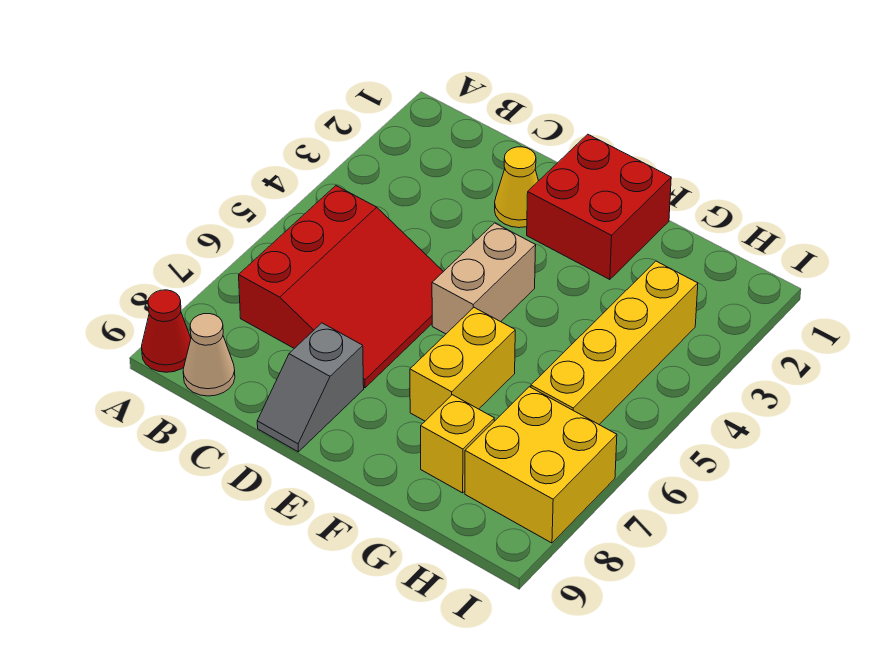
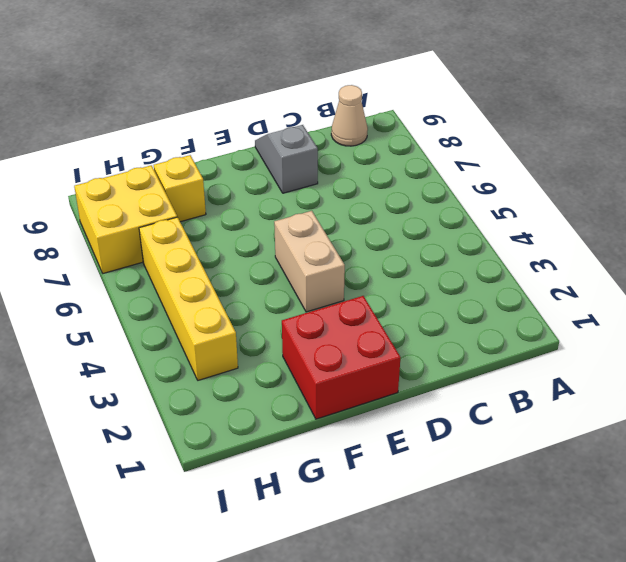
none -> red 1x1 cone [142,290,191,372]
none -> red 3x3 slope [239,186,443,388]

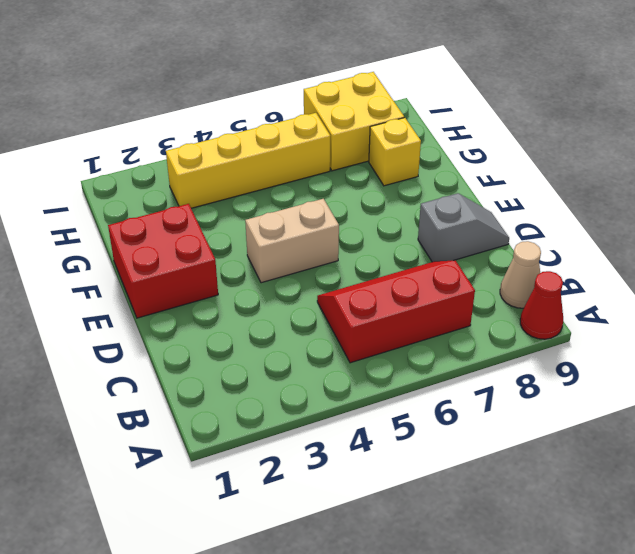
red 2x3 slope [317,260,475,363] -> red 3x3 slope [239,186,443,388]
none -> yellow 1x1 cone [495,147,538,228]
none -> yellow 1x2 brick [410,308,515,421]

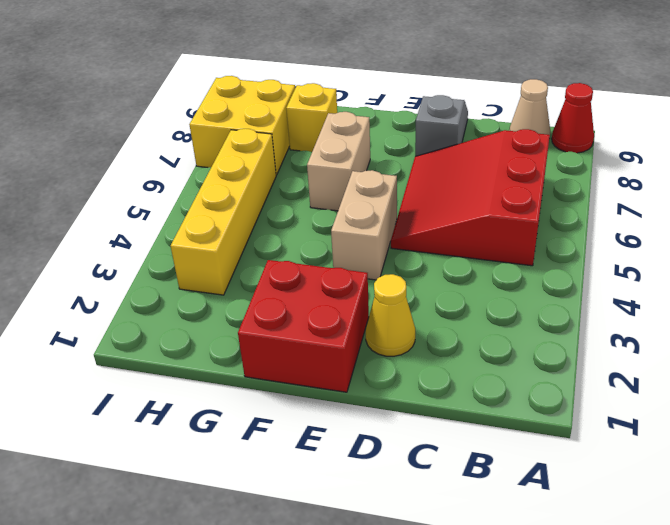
tan 1x2 brick [307,112,370,211] -> yellow 1x2 brick [410,308,515,421]

